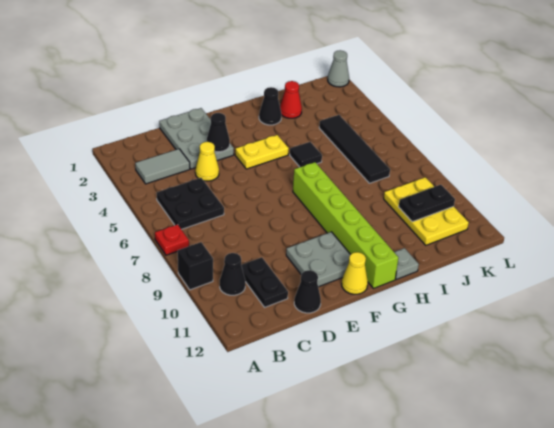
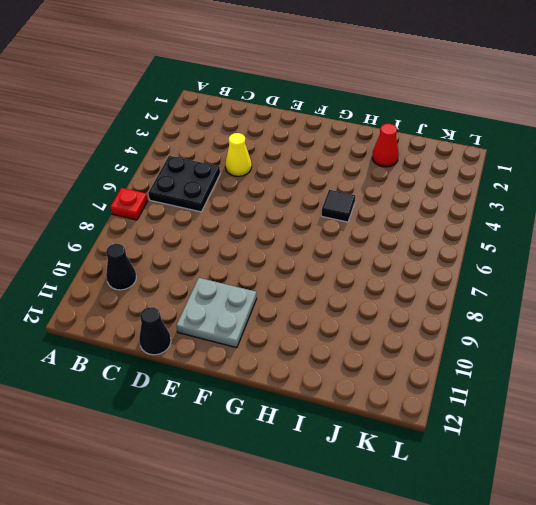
none -> black 1x1 brick [178,242,213,290]
none -> grey 1x2 tile [135,149,190,184]
none -> black 1x2 plate [241,257,288,307]

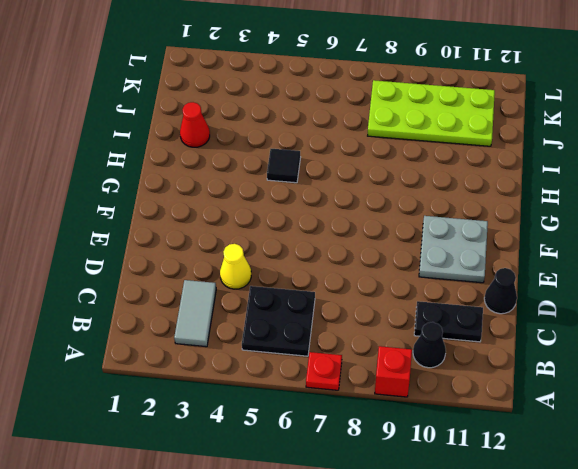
red 1x1 brick [375,346,412,397] -> black 1x1 brick [178,242,213,290]
lime 2x4 plate [368,80,495,146] -> yellow 2x3 plate [384,177,469,245]
none -> grey 2x3 plate [159,108,234,169]
none -> yellow 1x2 plate [235,135,289,169]
none -> yellow 1x1 cone [342,252,368,294]

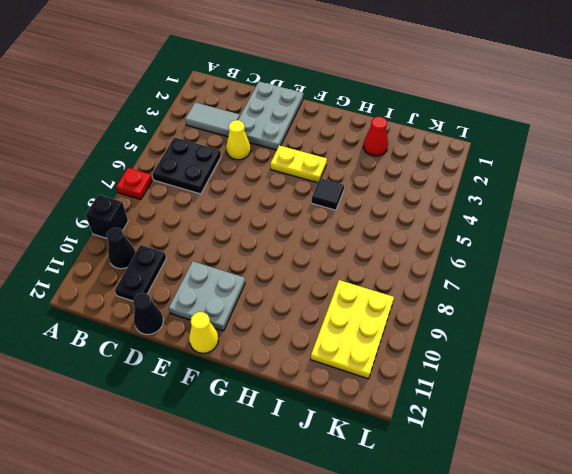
none -> lime 1x6 brick [293,162,398,288]
none -> black 1x1 cone [259,87,281,125]
none -> grey 1x1 plate [394,248,419,279]

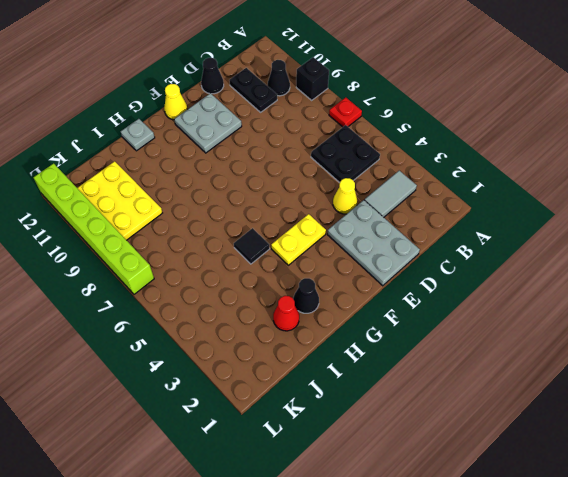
lime 1x6 brick [33,163,154,294] -> lime 1x6 brick moved to [293,162,398,288]
none -> black 1x4 tile [319,115,390,183]
none -> grey 1x1 cone [328,50,349,87]
none -> black 1x1 cone [207,113,230,152]

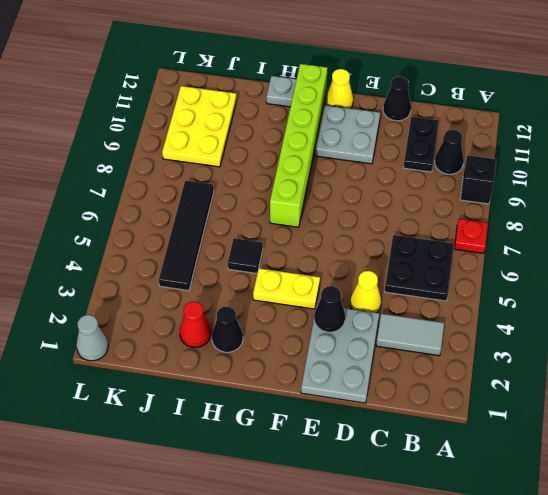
none -> black 1x2 plate [399,185,455,222]

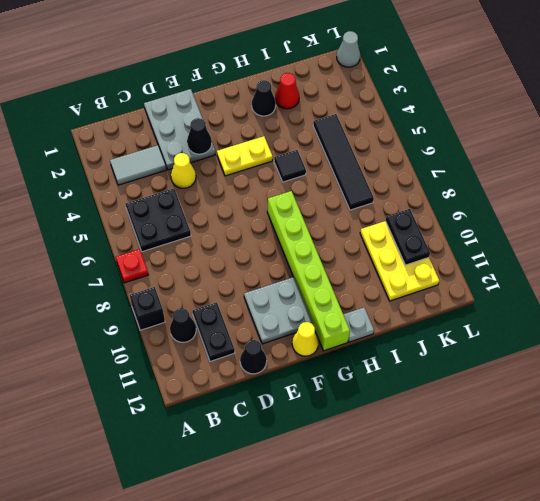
black 1x2 plate [386,209,430,265] -> black 1x2 plate turned to [399,185,455,222]

